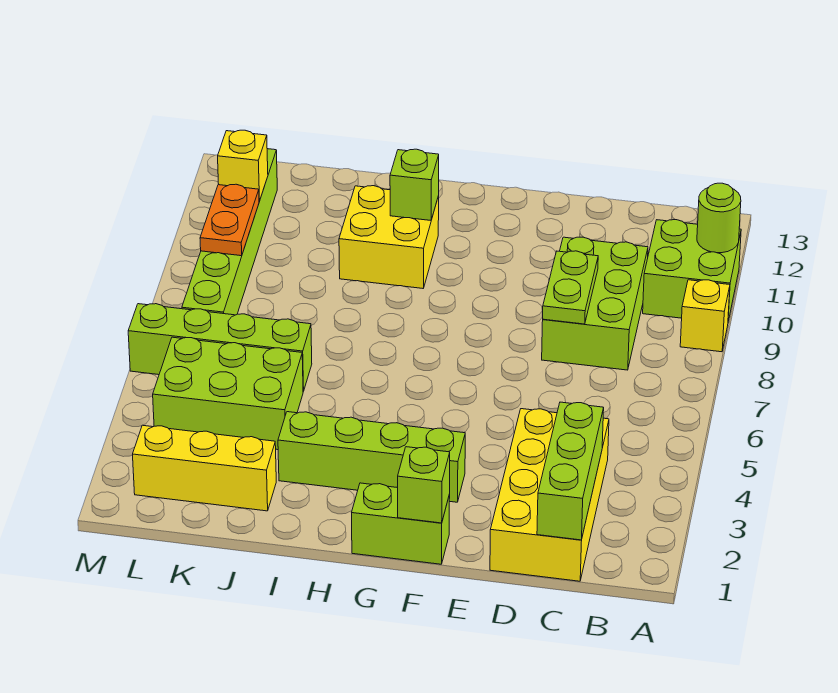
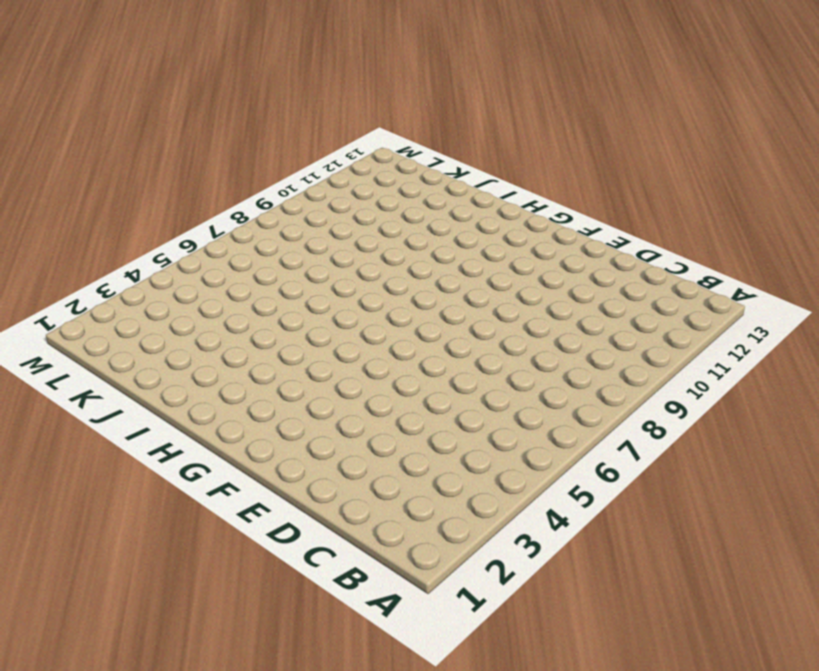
none -> yellow 1x1 brick [680,280,730,352]
none -> lime 2x2 brick [643,220,741,321]
none -> yellow 2x4 brick [490,409,609,581]

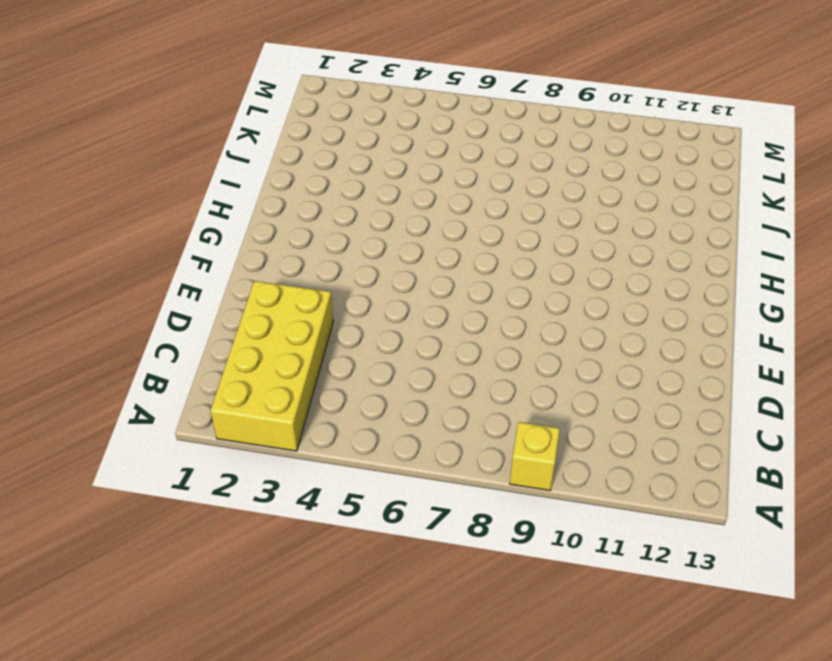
yellow 2x4 brick [210,281,333,451] -> yellow 2x4 brick turned to [490,409,609,581]
none -> lime 2x2 brick [643,220,741,321]
none -> lime 2x3 brick [542,237,648,370]
none -> lime 1x2 brick [352,483,450,564]

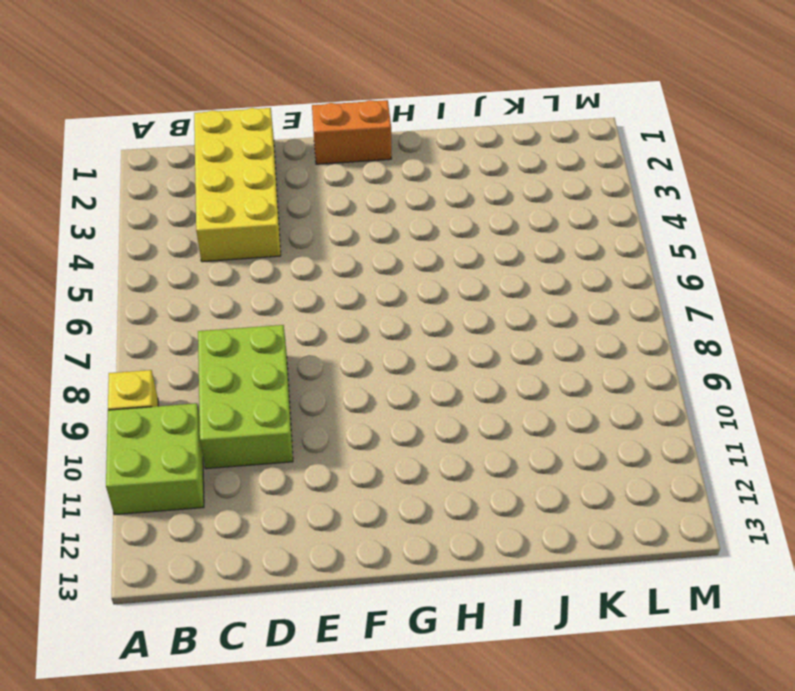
orange 1x2 brick [312,100,391,164] -> lime 1x2 brick [352,483,450,564]
none -> lime 1x4 brick [278,412,465,502]
none -> yellow 2x2 brick [339,186,439,288]
none -> yellow 1x3 brick [133,425,276,511]

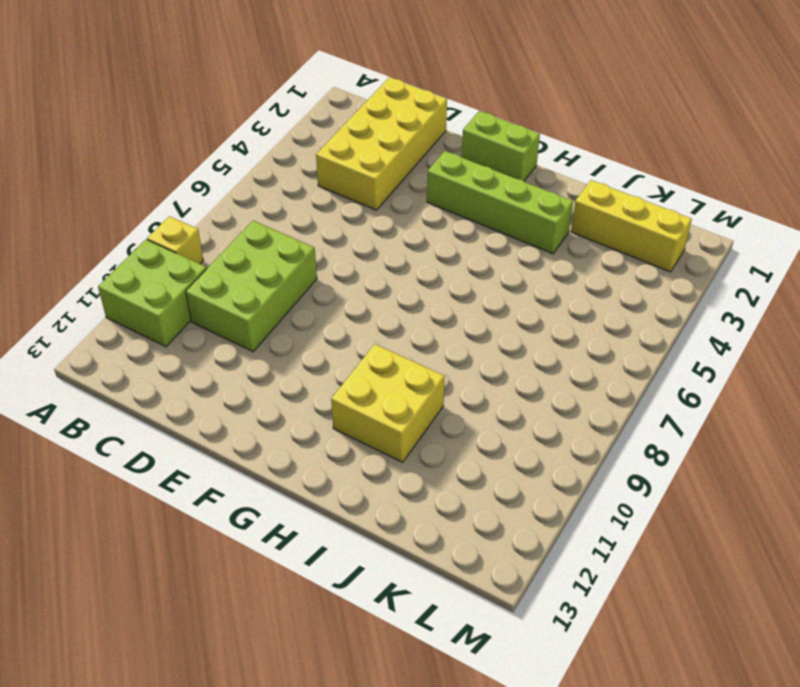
none -> lime 2x3 brick [153,337,303,450]
none -> lime 1x4 brick [128,304,312,391]
none -> lime 1x6 brick [182,149,277,315]

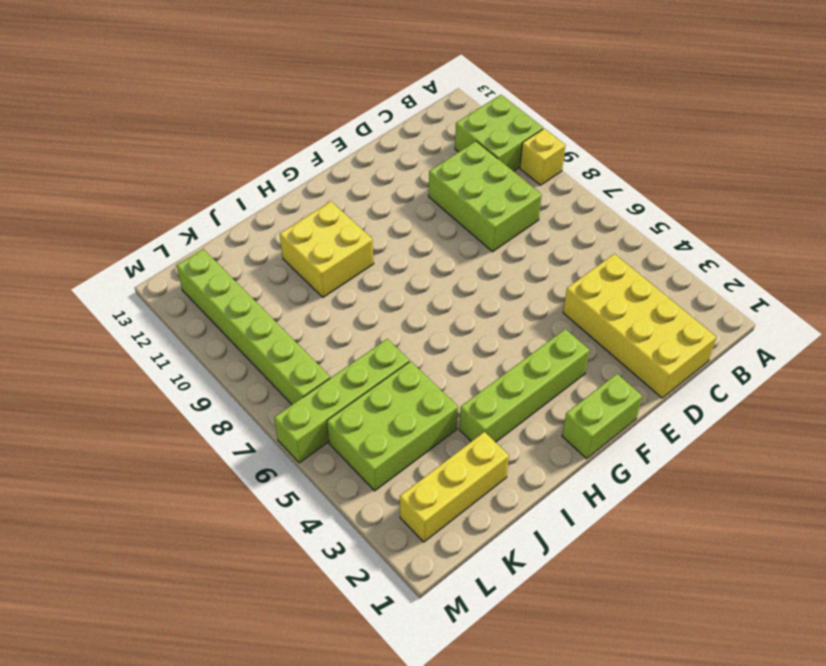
none -> lime 1x1 round brick [697,183,741,253]
none -> lime 1x3 brick [537,402,604,540]
none -> lime 1x2 plate [543,251,598,324]

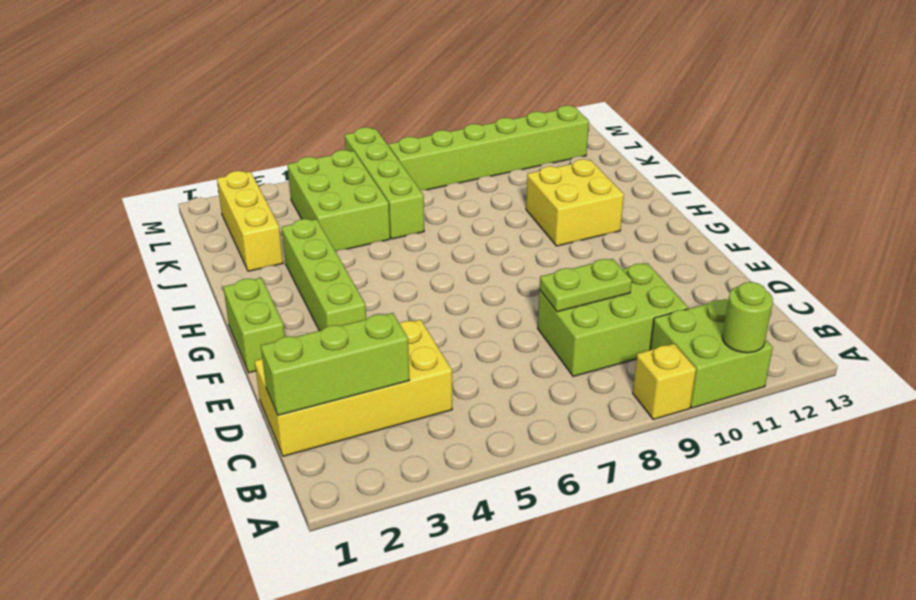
none -> lime 1x1 brick [398,447,450,523]
none -> lime 1x1 brick [390,149,439,220]
none -> orange 1x2 plate [200,184,259,256]

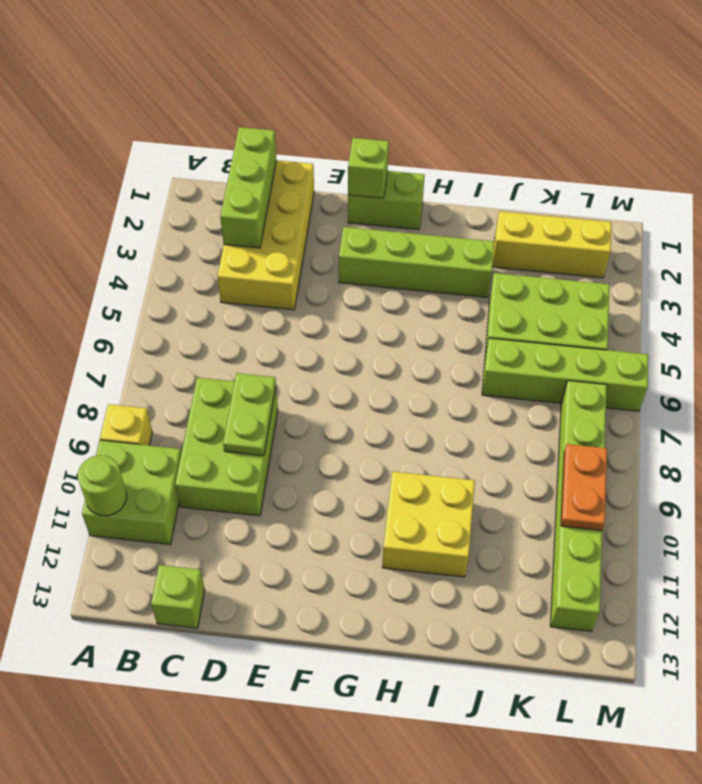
lime 1x1 brick [151,565,205,628] -> lime 1x1 brick moved to [390,149,439,220]
none -> yellow 1x1 brick [218,130,268,201]

